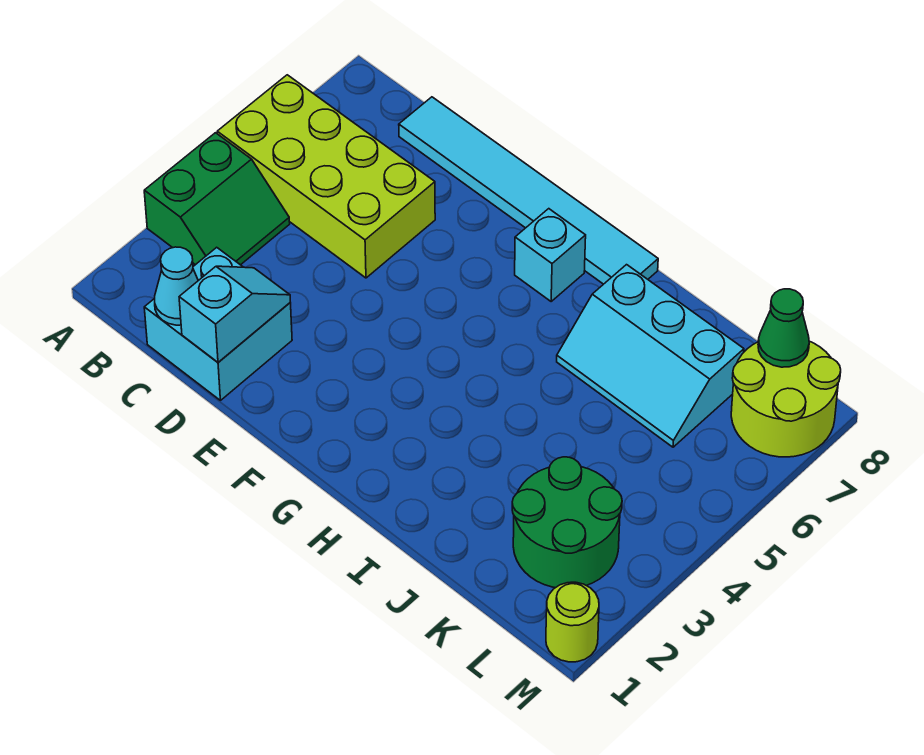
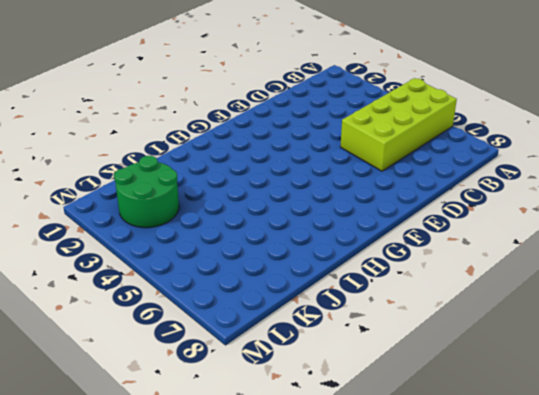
none -> green 2x2 slope [144,133,290,265]
none -> cyan 2x2 brick [144,247,292,400]
none -> cyan 1x6 tile [399,97,658,284]

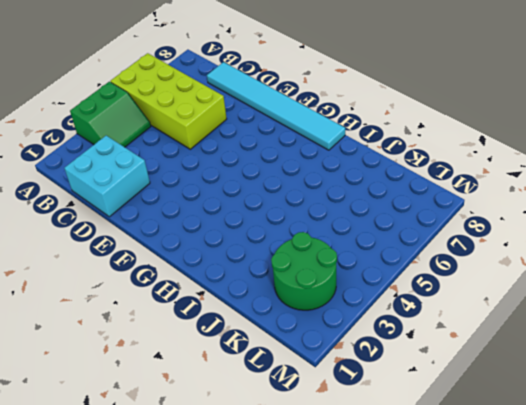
none -> cyan 1x1 brick [515,209,586,301]
none -> cyan 2x3 slope [557,265,744,447]
none -> lime 2x2 round brick [731,341,841,457]

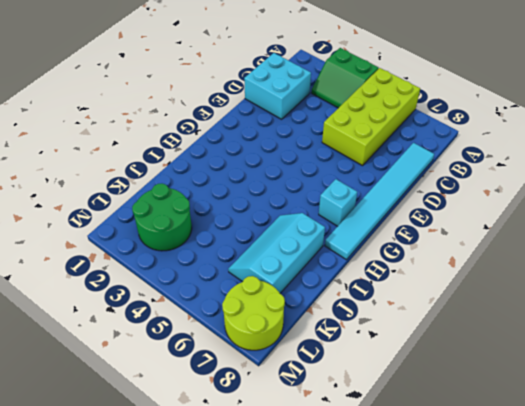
none -> lime 1x1 round brick [546,582,599,662]
none -> cyan 1x1 cone [155,247,198,325]
none -> cyan 1x2 slope [179,266,290,362]

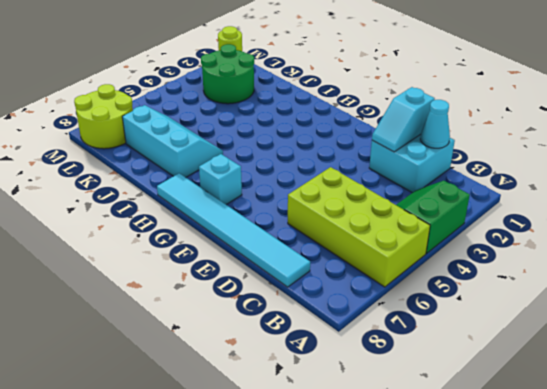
none -> green 1x1 cone [758,289,809,367]

